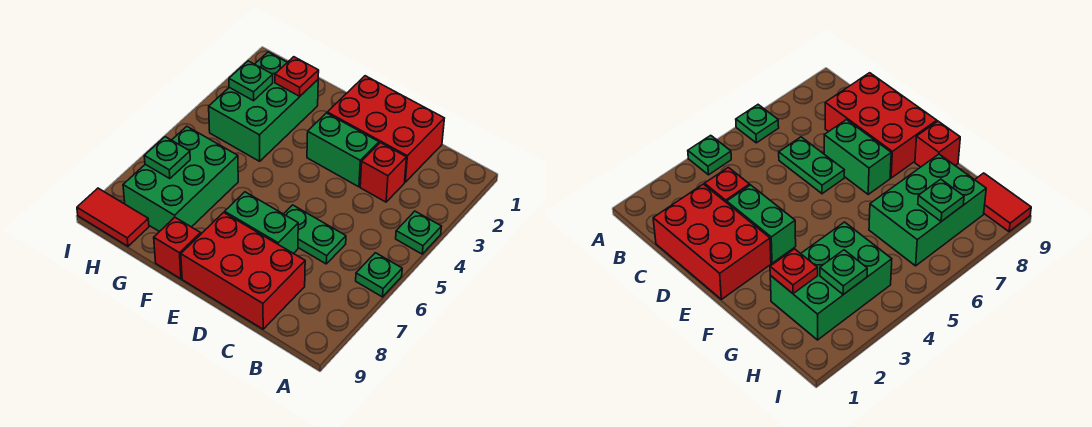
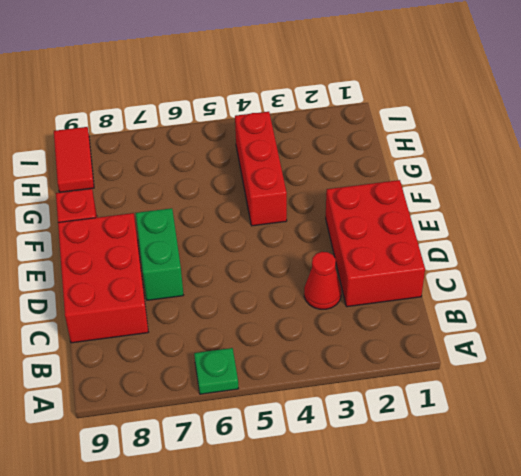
red 1x1 cone [304,252,341,309] -> red 1x1 brick [360,143,406,202]
red 1x3 brick [235,112,287,226] -> green 2x3 brick [209,52,318,161]
none -> green 1x1 plate [396,211,442,254]
none -> green 1x2 plate [284,205,346,264]
none -> green 1x2 brick [307,113,379,187]

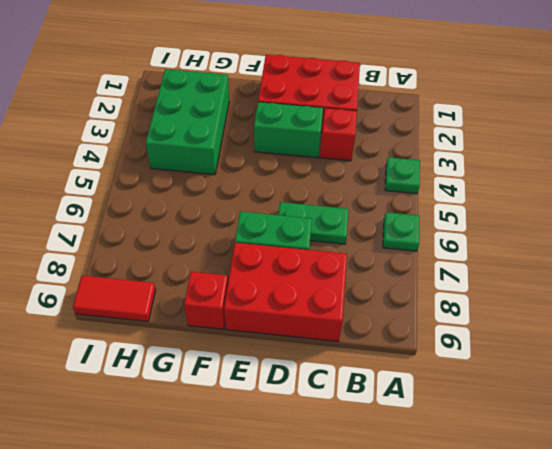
none -> green 2x3 brick [123,127,238,232]
none -> red 1x1 plate [275,57,319,96]
none -> green 1x1 plate [229,61,273,101]

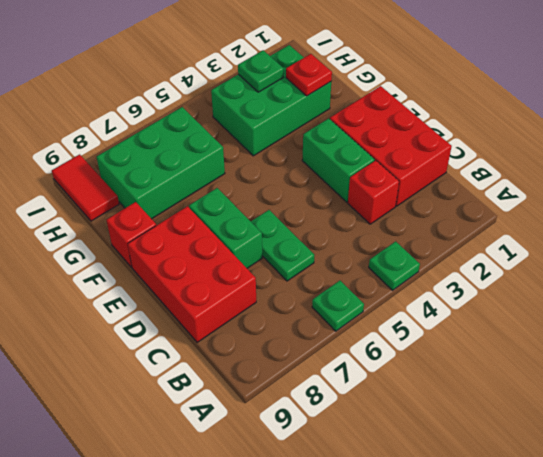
none -> green 1x1 plate [144,137,190,179]

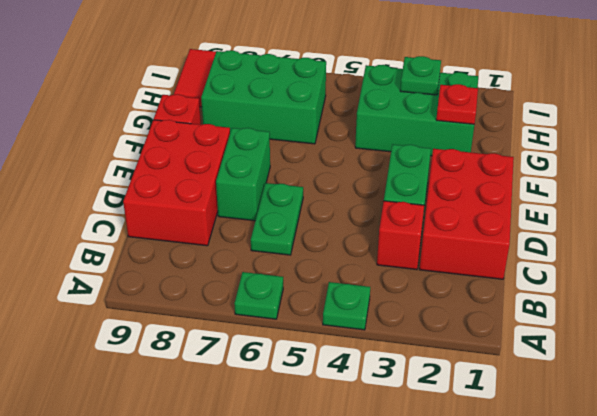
none -> green 1x1 plate [144,137,190,179]

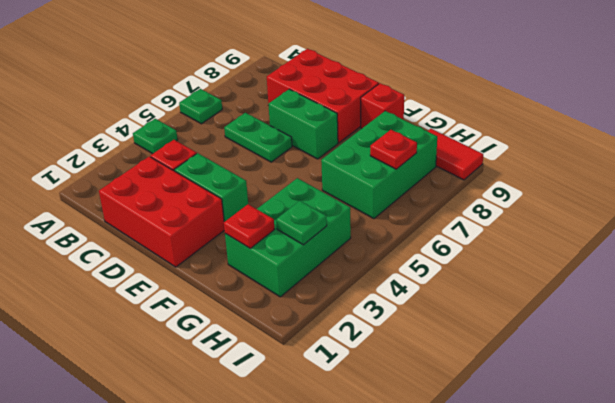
red 1x1 plate [370,130,417,169] -> green 1x1 plate [144,137,190,179]

